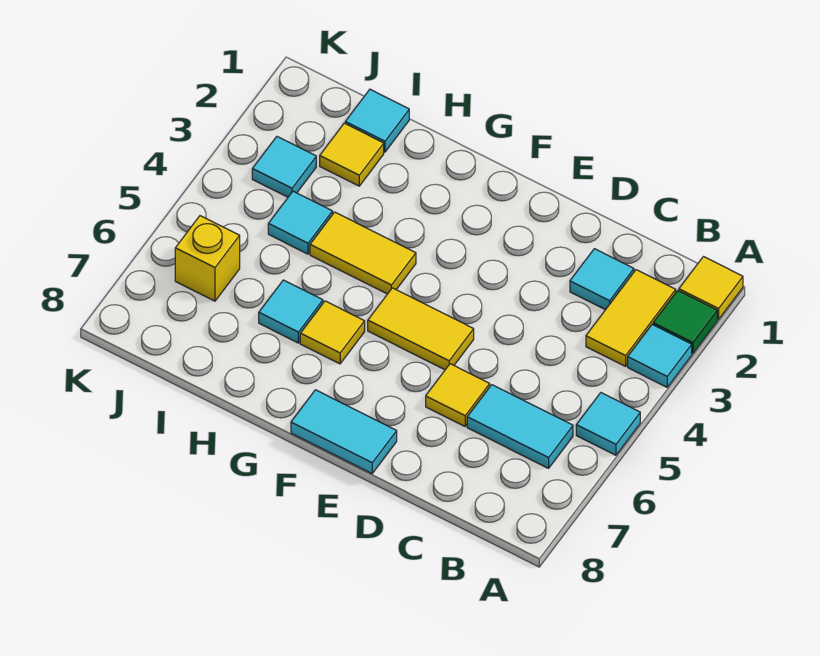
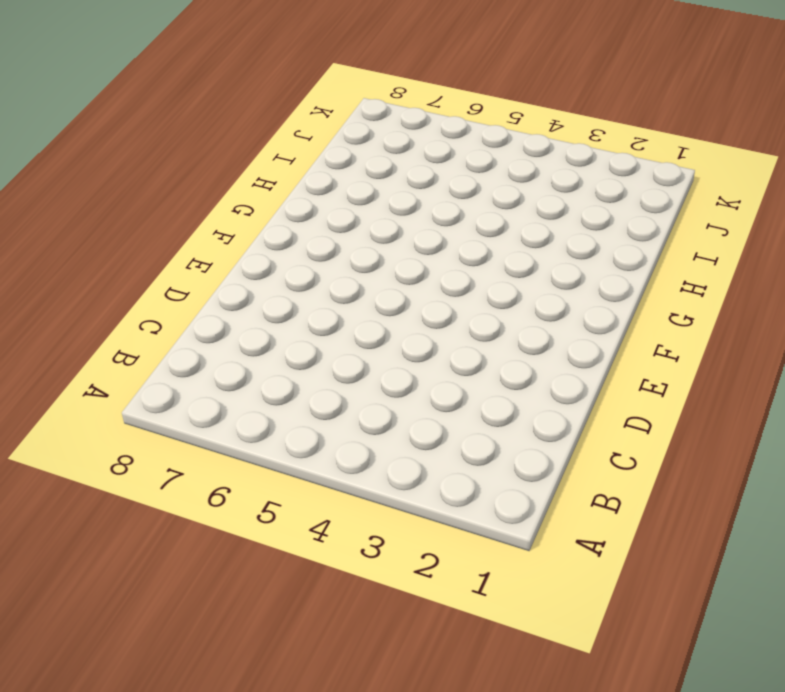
none -> yellow 1x1 tile [679,257,743,319]
none -> green 1x1 tile [653,291,717,353]
none -> cyan 1x1 tile [628,325,692,387]

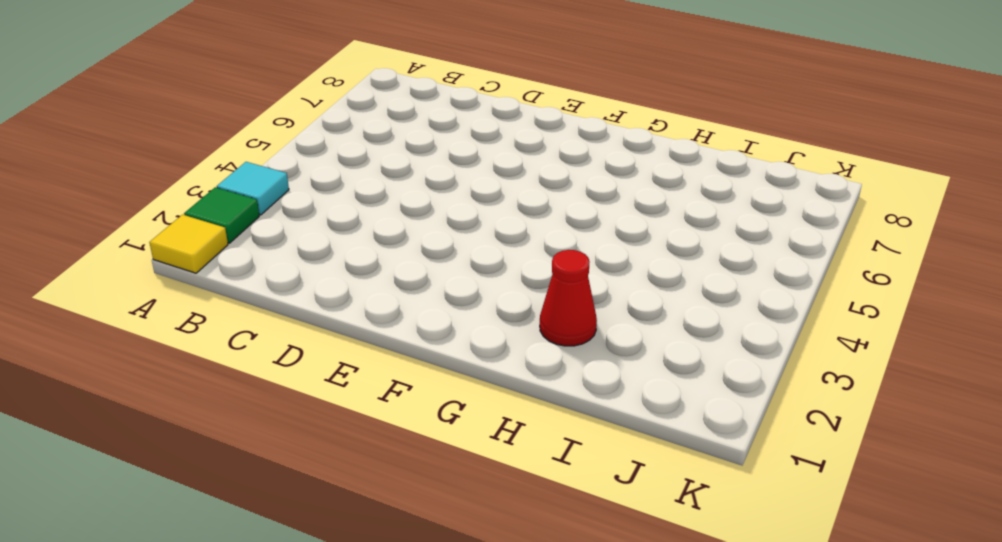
red 1x1 cone [540,250,597,346] -> none
none -> cyan 1x1 tile [576,393,640,455]
none -> yellow 1x2 tile [586,270,676,366]
none -> cyan 1x2 tile [467,385,573,468]

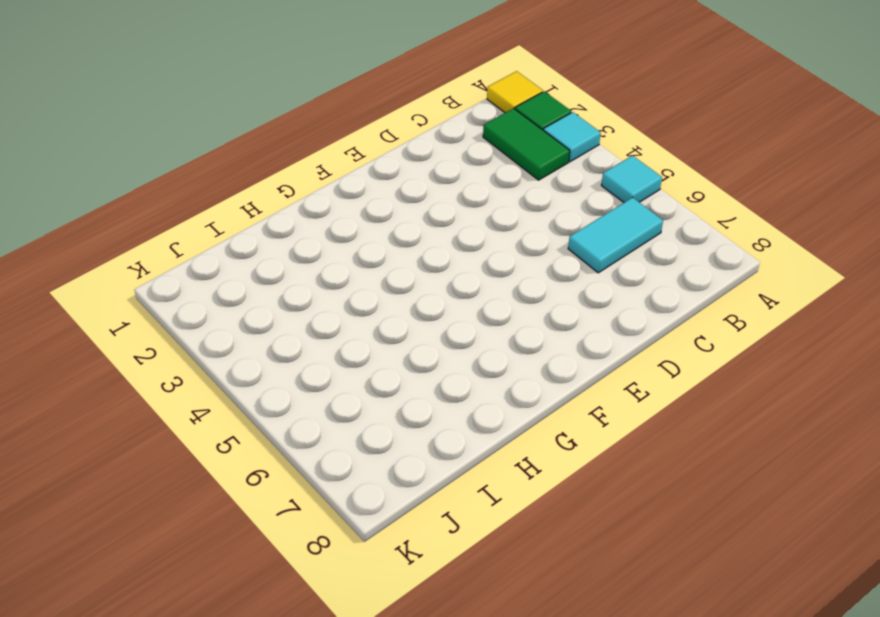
green 1x2 tile [483,108,570,180] -> yellow 1x2 tile [586,270,676,366]
none -> cyan 1x1 tile [570,249,634,310]
none -> yellow 1x1 tile [426,364,490,426]
none -> yellow 1x2 tile [368,288,474,370]

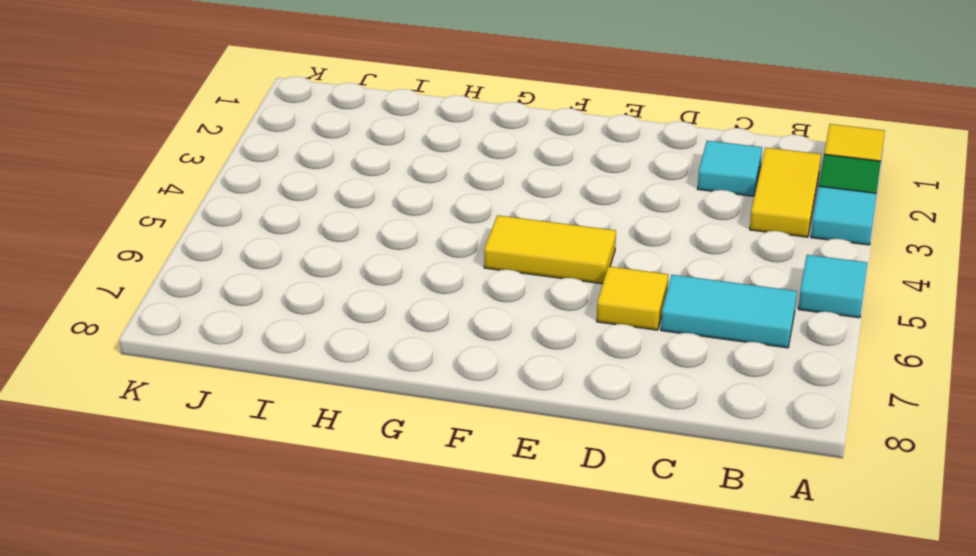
none -> cyan 1x2 tile [291,390,397,473]
none -> yellow 1x2 tile [310,212,416,294]
none -> yellow 1x1 tile [300,301,365,364]

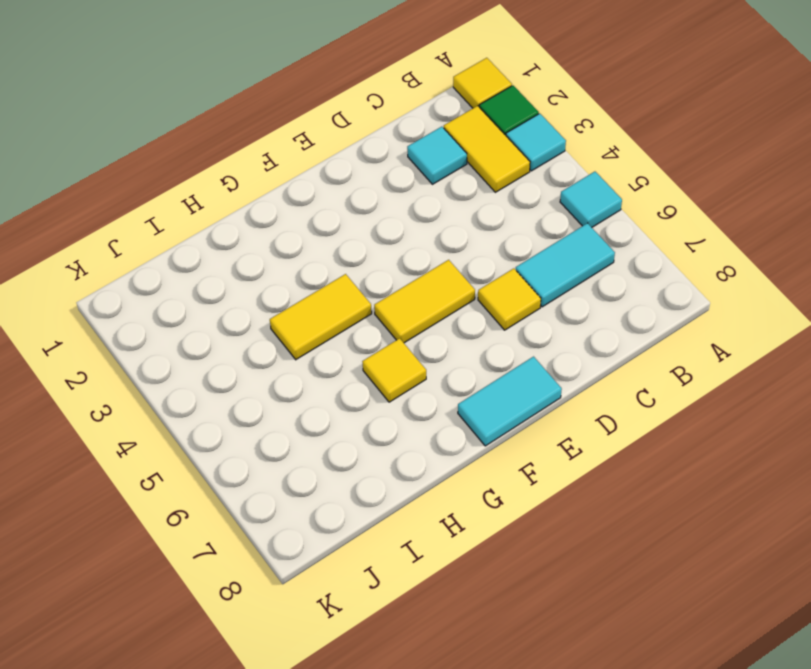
none -> cyan 1x1 tile [259,280,323,343]
none -> cyan 1x1 tile [345,89,409,152]
none -> yellow 1x1 tile [320,123,384,186]

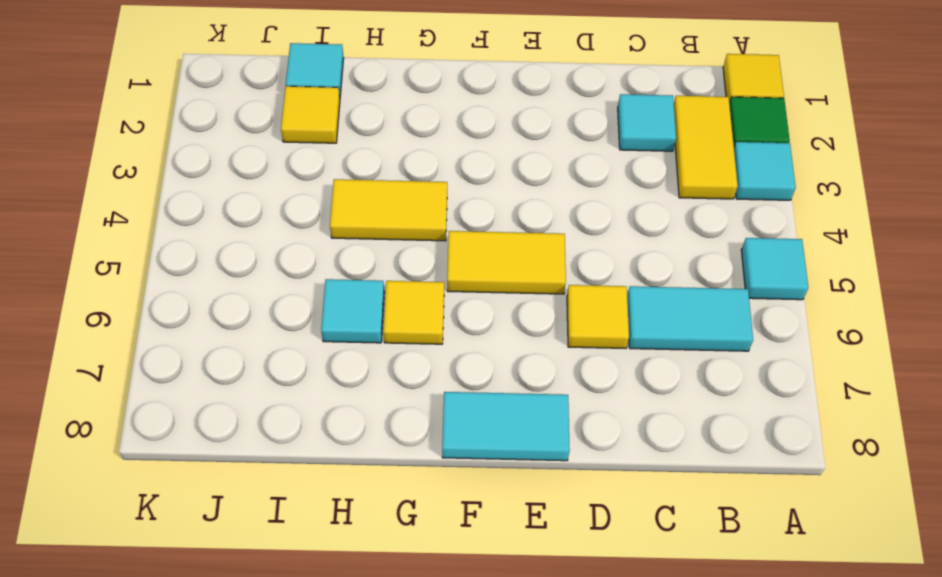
none -> cyan 1x1 tile [268,191,333,254]
none -> cyan 1x1 tile [252,137,316,197]
none -> yellow 1x1 brick [175,216,240,301]

